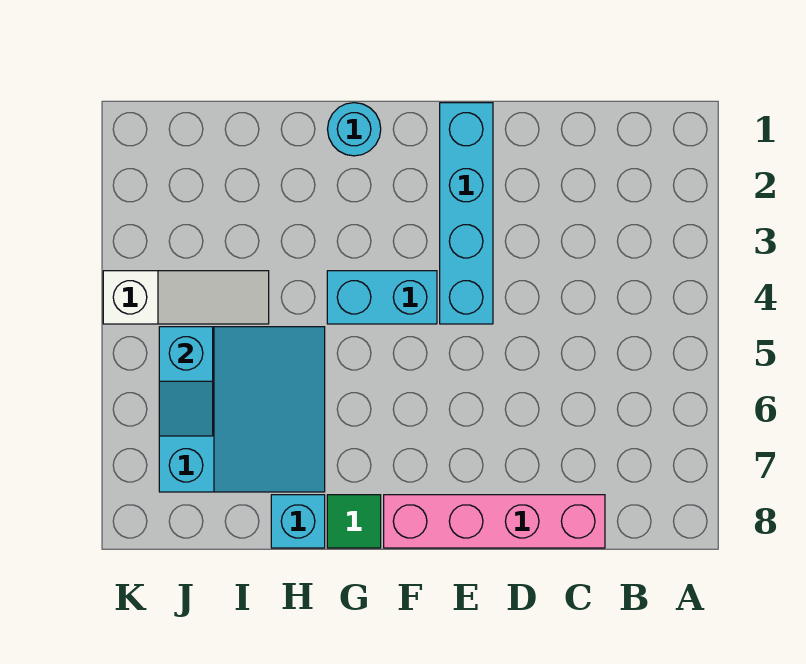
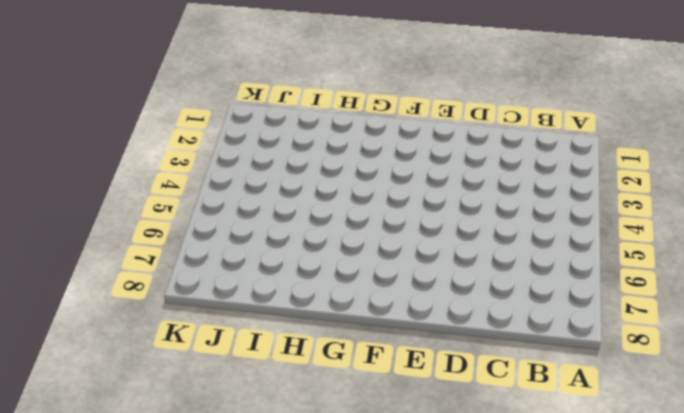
none -> pink 1x4 brick [384,495,605,548]
none -> cyan 1x4 brick [440,103,493,324]

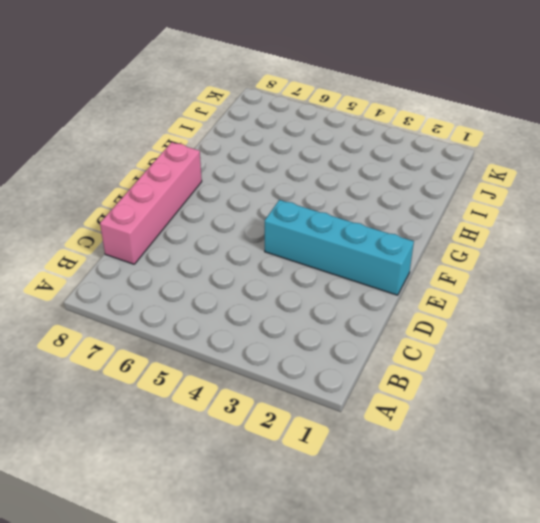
none -> cyan 1x2 brick [327,271,437,324]
none -> cyan 1x1 round brick [328,103,381,156]

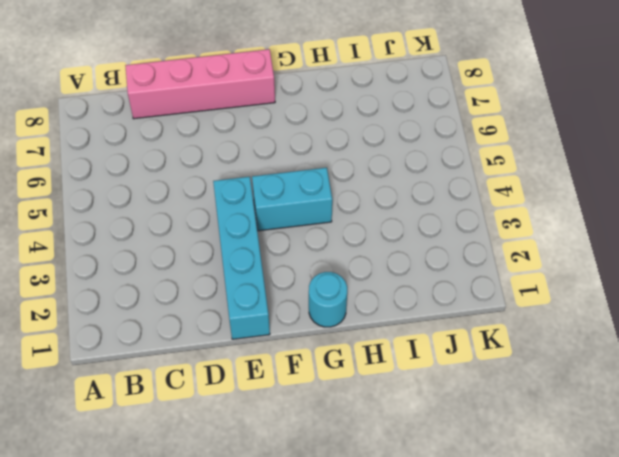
none -> green 1x1 tile [327,495,381,548]
none -> cyan 3x3 slope [159,327,325,492]

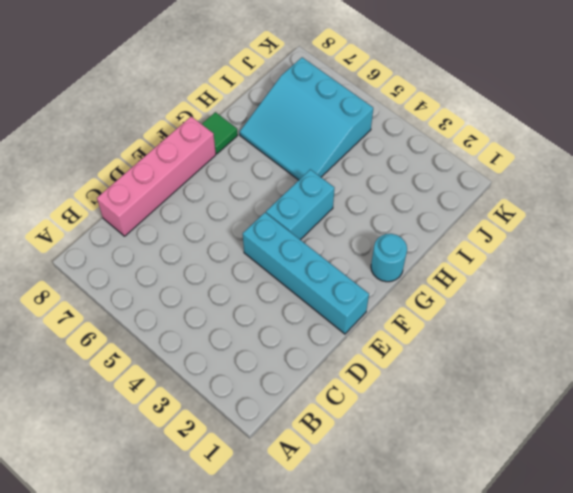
none -> cyan 1x1 brick [271,495,325,548]
none -> white 1x3 slope [103,271,269,324]

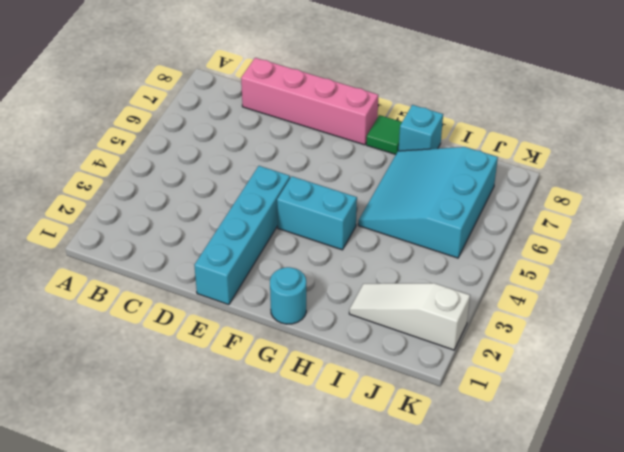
white 1x3 slope [349,283,470,350] -> white 1x3 slope moved to [103,271,269,324]
none -> cyan 1x2 slope [159,327,213,436]

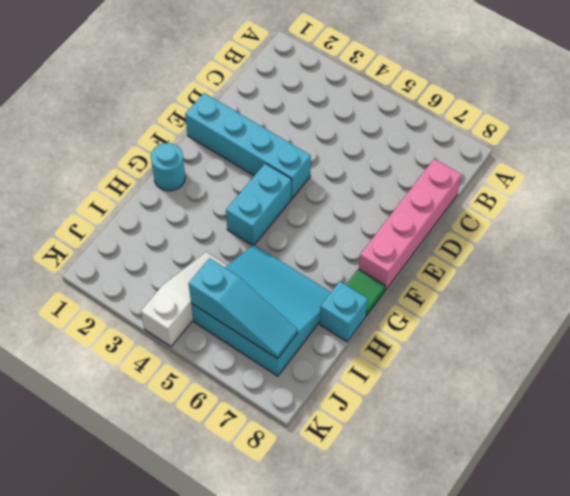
cyan 1x3 slope [188,258,298,359] -> cyan 1x2 slope [159,327,213,436]

